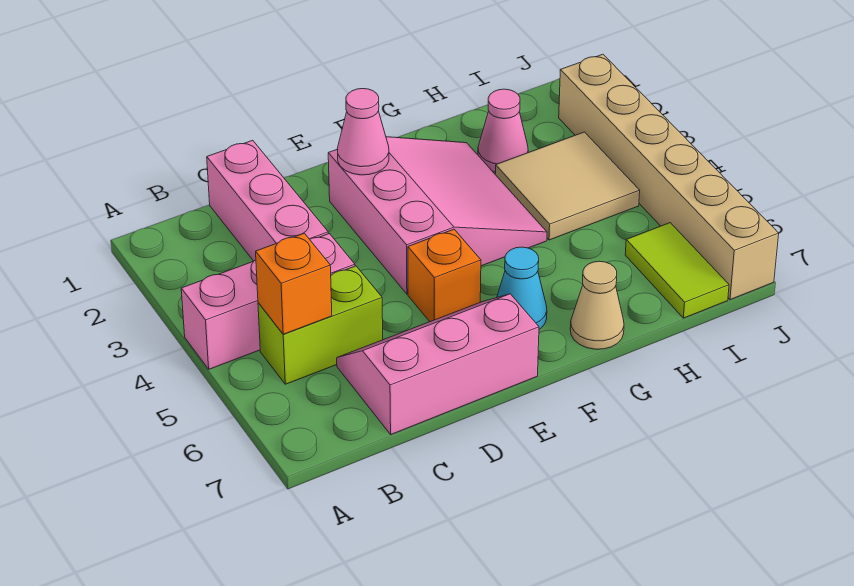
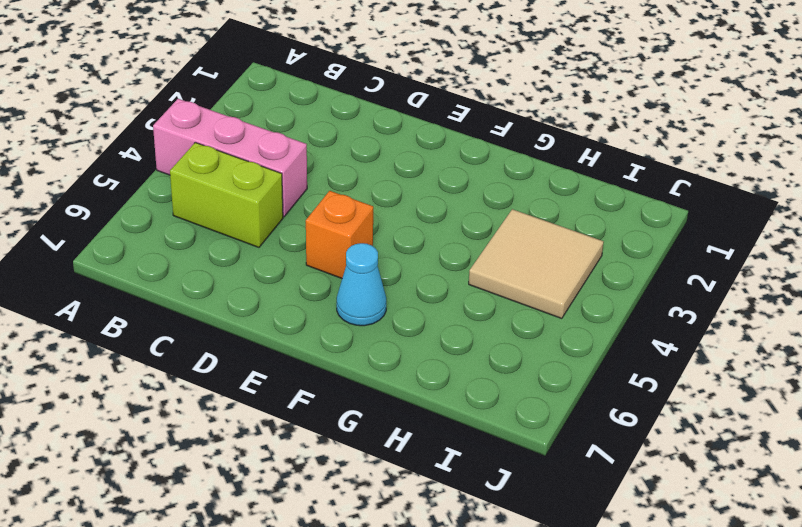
none -> pink 1x3 brick [207,140,328,261]
none -> pink 2x3 slope [337,294,539,434]
none -> pink 3x3 slope [328,137,547,294]

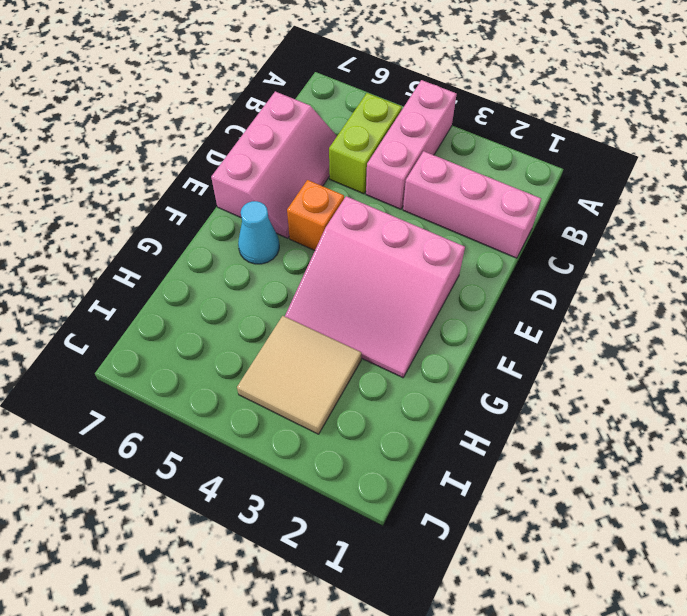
none -> tan 1x1 cone [570,261,624,349]
none -> pink 1x1 cone [478,89,528,172]
none -> lime 1x2 tile [625,223,729,318]

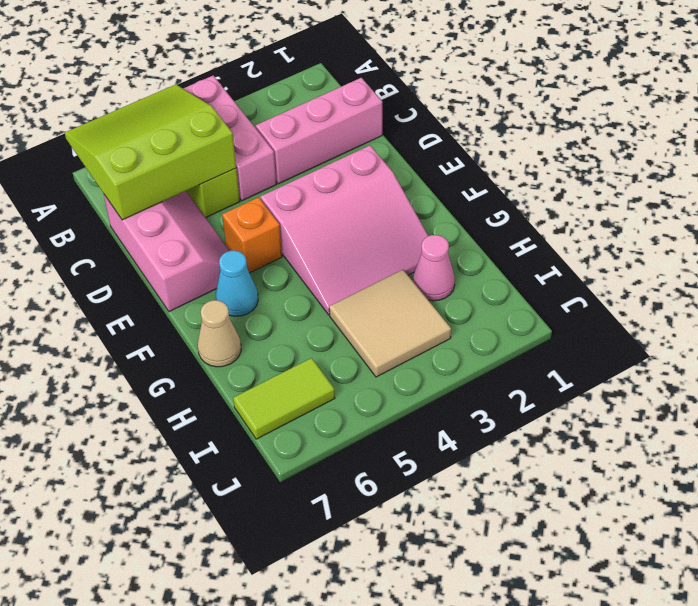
lime 3x3 slope [65,84,236,220] -> orange 1x1 brick [256,233,332,334]
none -> tan 1x6 brick [559,54,779,300]
none -> pink 1x1 cone [337,89,389,175]

